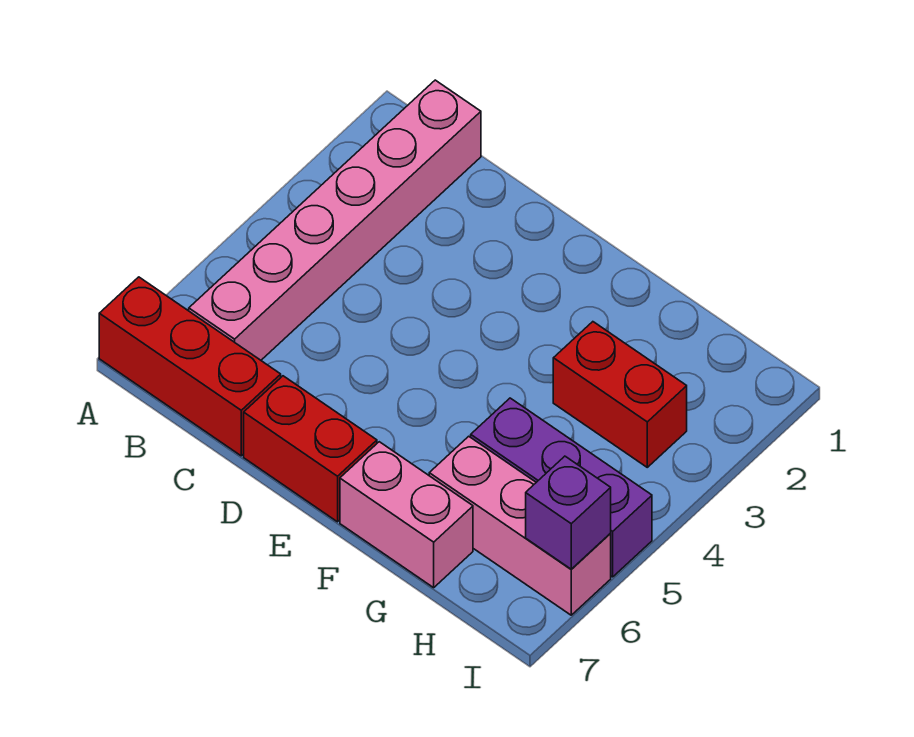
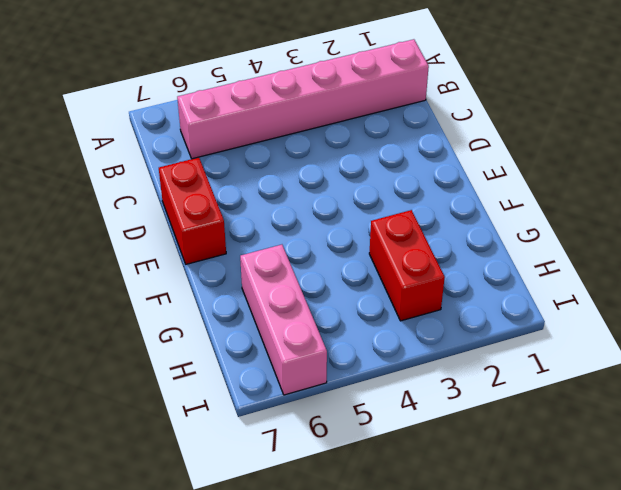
none -> red 1x3 brick [99,277,281,456]
none -> pink 1x2 brick [340,442,473,588]

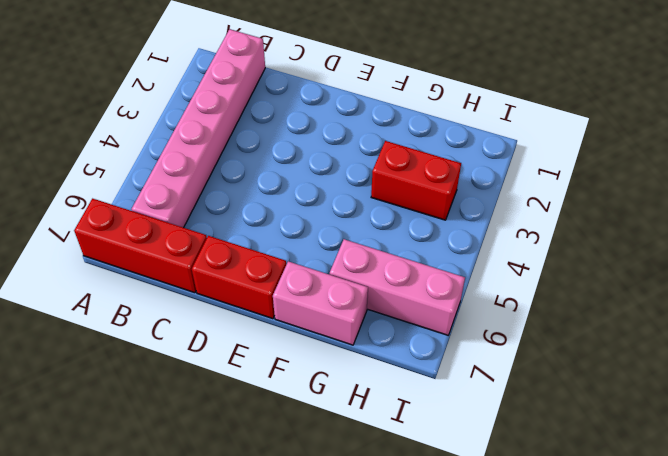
none -> purple 1x3 brick [471,398,652,577]
none -> purple 1x1 brick [526,456,611,569]

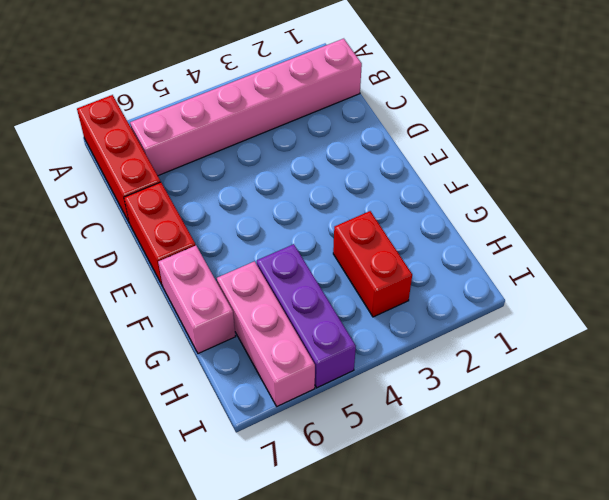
none -> purple 1x1 brick [526,456,611,569]

